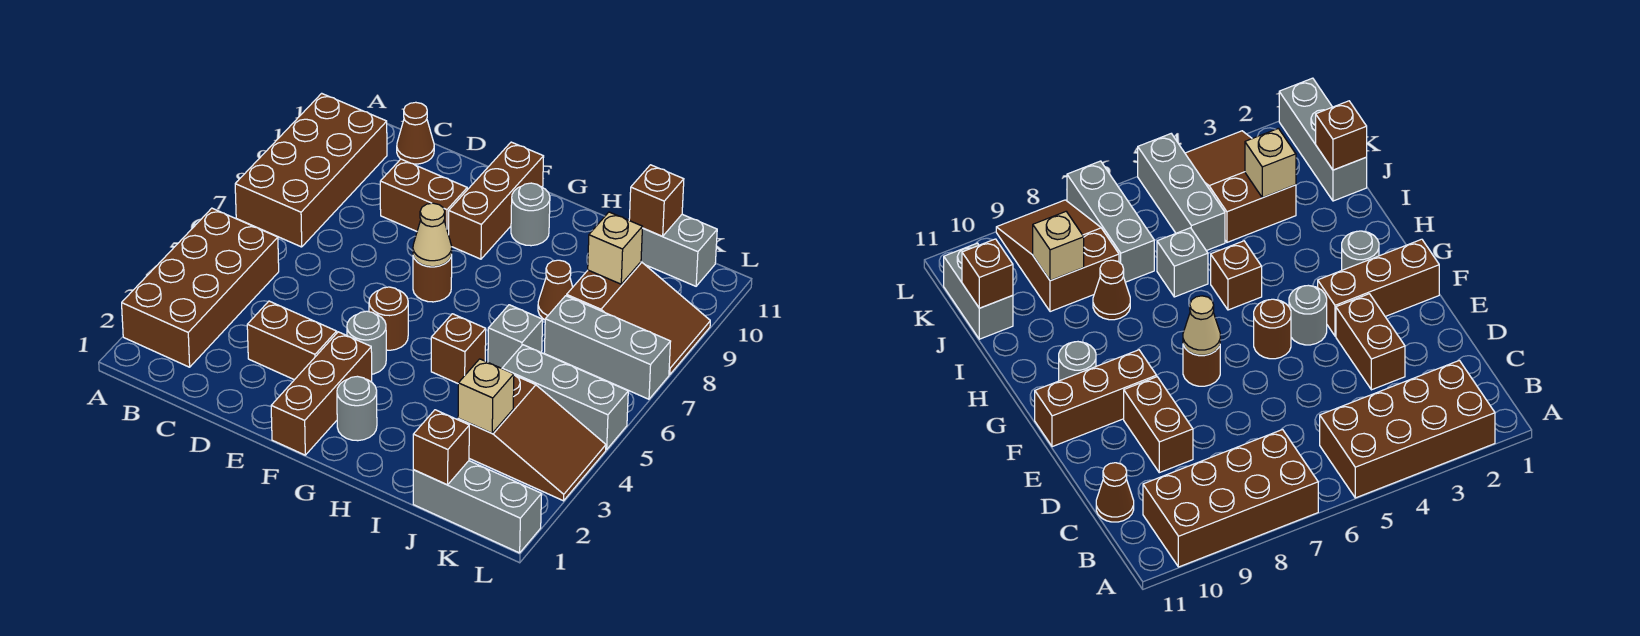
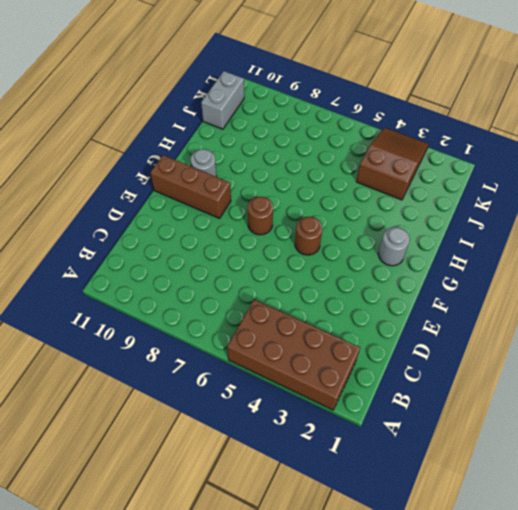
none -> brown 2x4 brick [235,93,387,247]
none -> brown 1x1 cone [397,102,434,164]
none -> brown 1x2 brick [247,301,337,380]

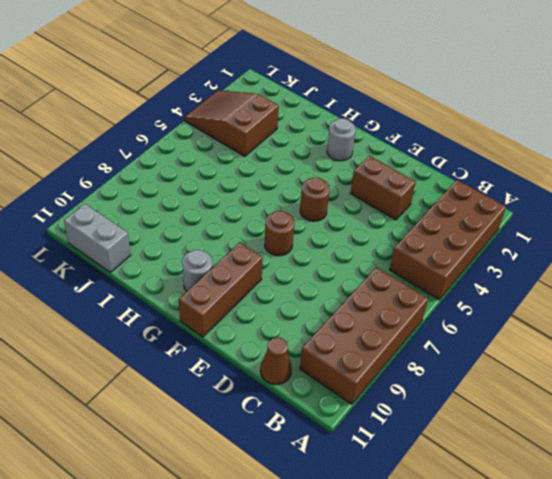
none -> brown 1x2 brick [380,159,467,235]
none -> brown 1x3 brick [271,332,372,455]
none -> grey 1x1 round brick [347,311,386,374]

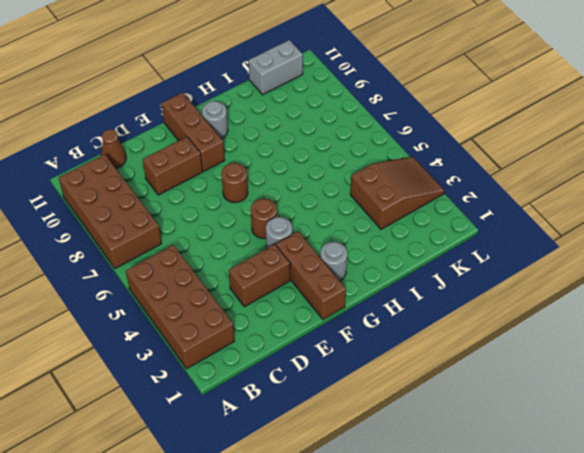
none -> brown 1x1 brick [431,314,486,383]
none -> grey 1x1 brick [488,305,543,368]
none -> brown 1x1 cone [538,260,573,320]

